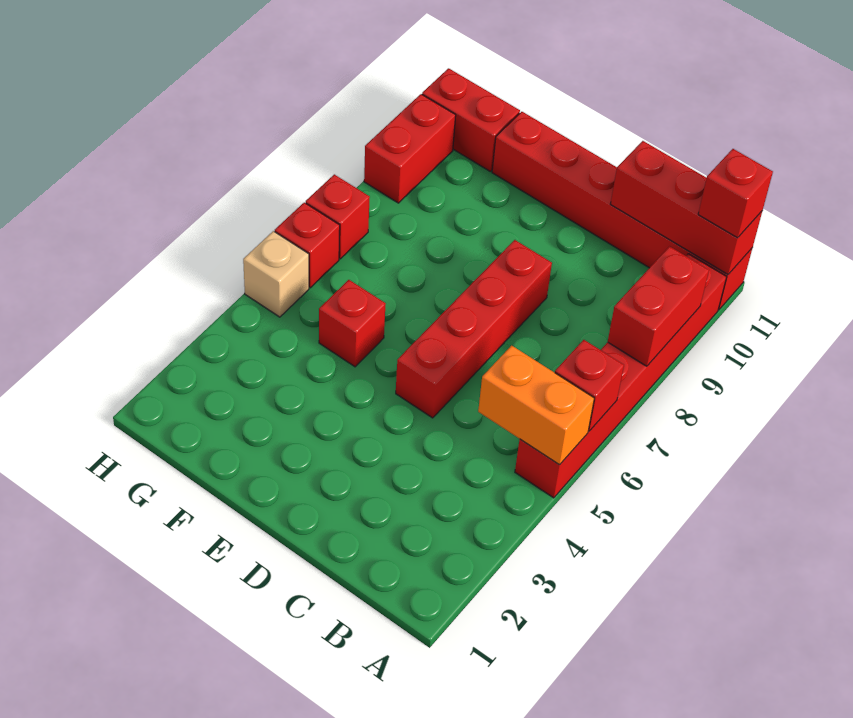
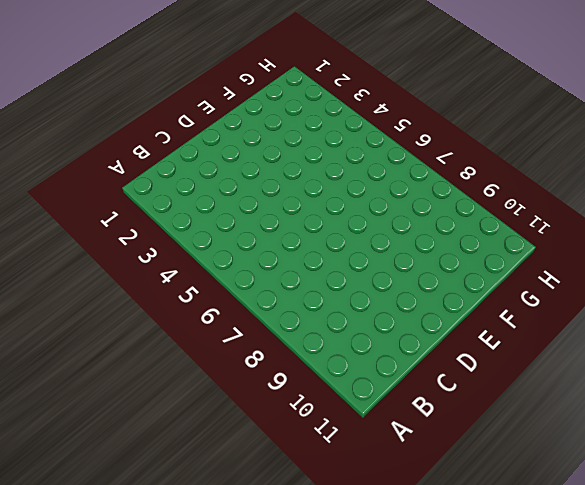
none -> red 1x6 brick [515,254,727,498]
none -> red 1x6 brick [492,112,752,310]
none -> red 1x4 brick [396,240,552,418]

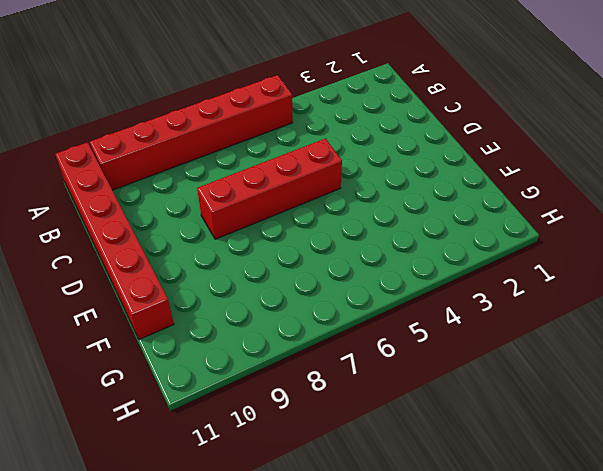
none -> red 1x1 brick [319,280,386,367]
none -> red 1x2 brick [422,68,520,171]
none -> tan 1x1 brick [243,231,309,317]

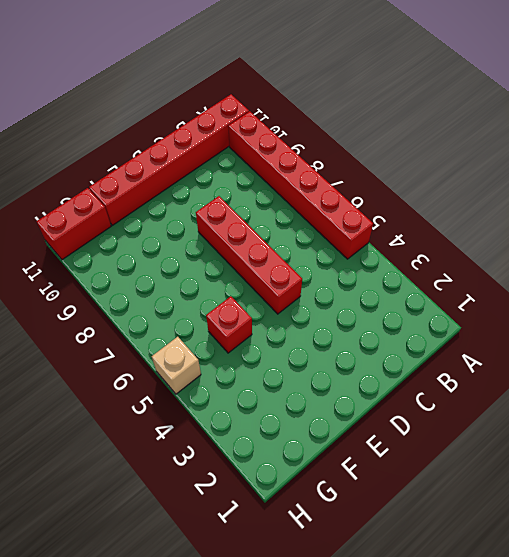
none -> red 1x1 brick [275,203,340,288]
none -> red 1x1 brick [306,174,370,259]
none -> red 1x2 brick [364,94,456,203]

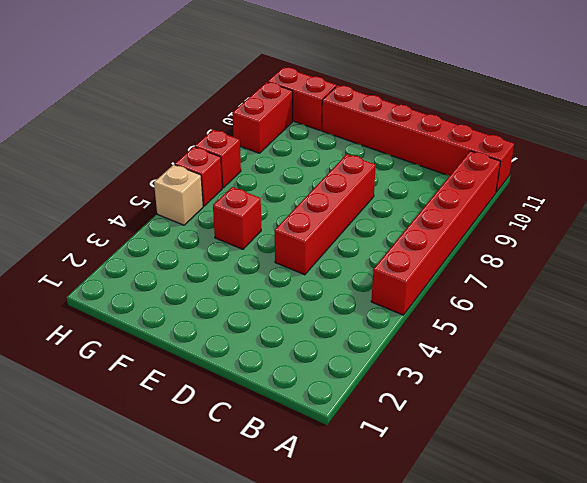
none -> orange 1x2 brick [478,346,594,465]
none -> red 1x1 brick [555,340,624,431]
none -> red 1x2 brick [608,246,709,366]

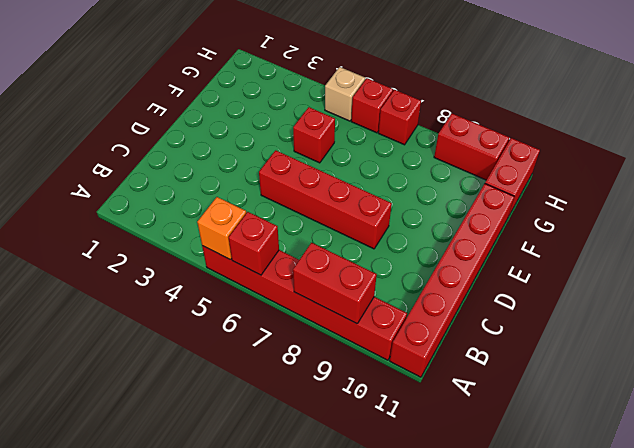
orange 1x1 brick [197,197,246,260] -> orange 1x2 brick [478,346,594,465]
none -> red 1x3 brick [610,141,762,274]
none -> red 1x1 brick [698,149,773,238]

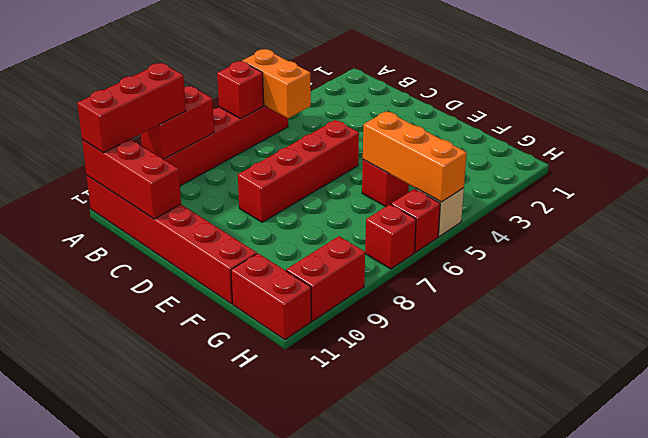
red 1x3 brick [77,63,186,153] -> red 1x1 brick [698,149,773,238]
orange 1x3 brick [363,111,467,202] -> none

